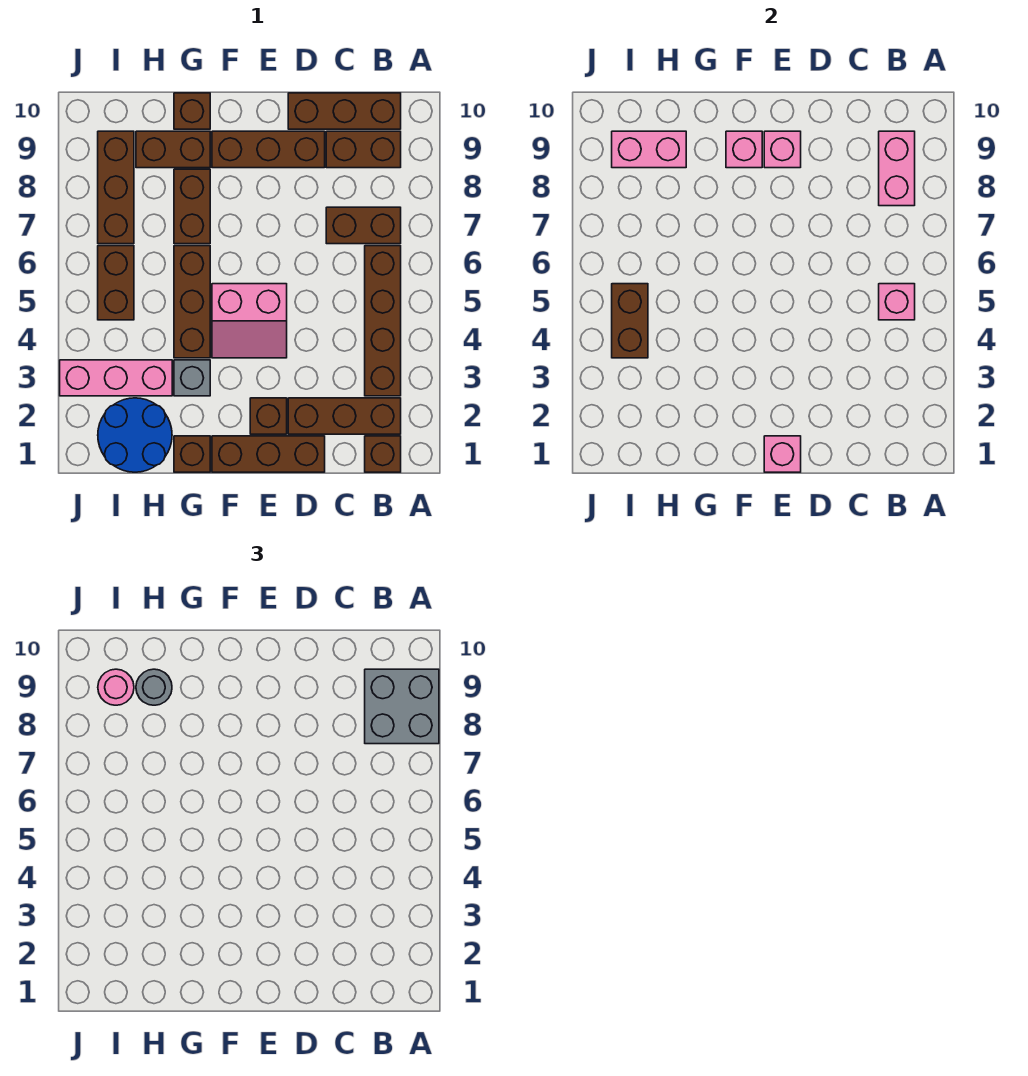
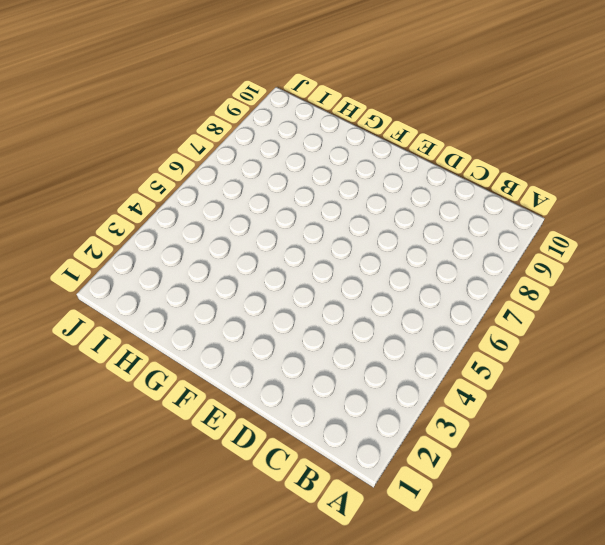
none -> brown 1x1 brick [365,436,401,472]
none -> brown 1x3 brick [288,398,401,434]
none -> brown 1x4 brick [365,246,401,396]
none -> brown 1x2 brick [326,207,401,244]

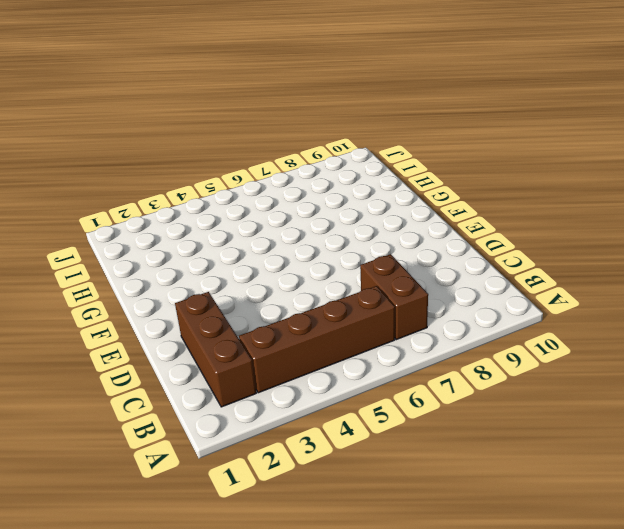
none -> brown 1x1 brick [365,436,401,472]
none -> brown 1x2 brick [326,131,401,168]
none -> brown 1x3 brick [288,93,401,129]
none -> brown 1x3 brick [212,436,325,472]

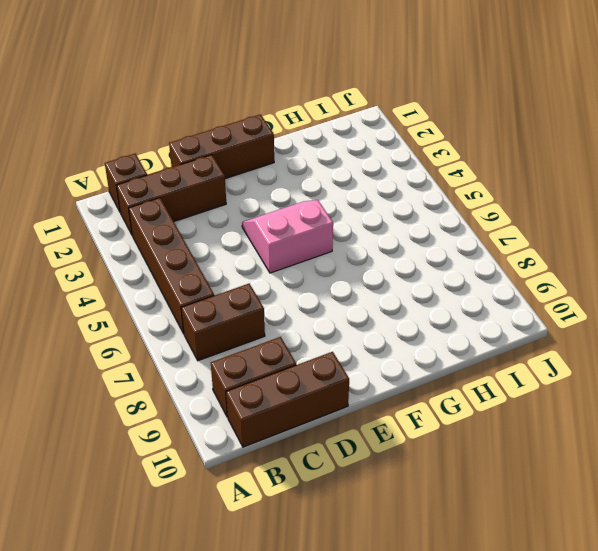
none -> brown 1x3 brick [212,131,325,168]
none -> brown 1x1 brick [250,398,287,434]
none -> brown 1x1 brick [174,436,210,472]
none -> grey 1x1 brick [174,360,210,396]

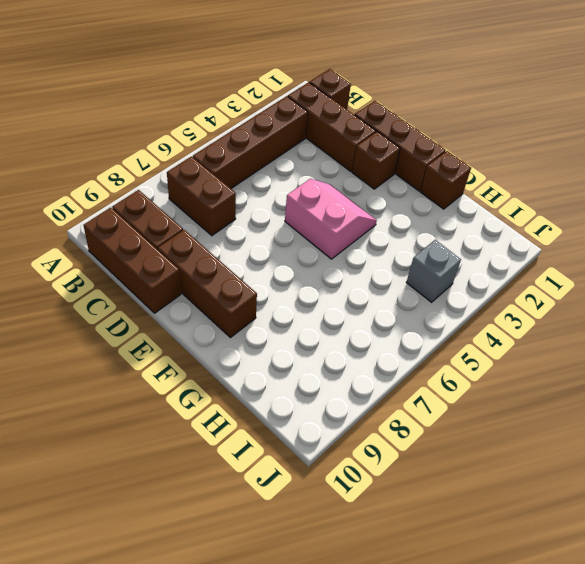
grey 1x1 brick [406,240,461,302] -> grey 1x1 brick moved to [174,360,210,396]
none -> brown 1x3 brick [174,246,210,358]
none -> brown 1x2 brick [174,169,210,244]
none -> brown 1x2 brick [136,131,210,168]
none -> brown 1x1 brick [174,93,210,129]

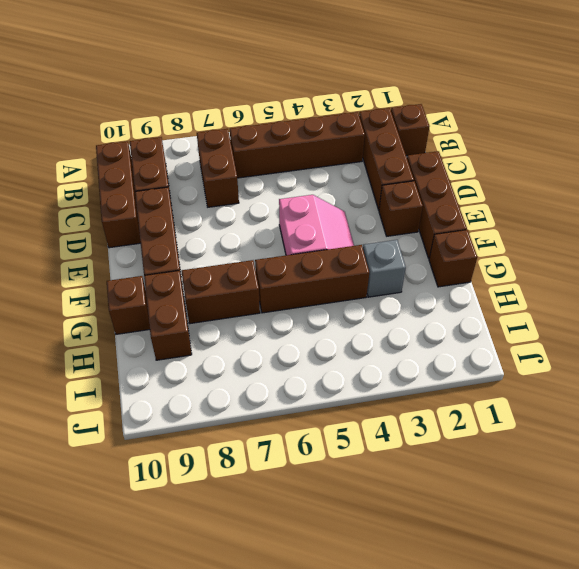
none -> blue 2x2 round brick [98,398,172,472]
none -> pink 1x3 brick [60,360,172,396]
none -> brown 1x2 brick [98,246,134,320]
none -> brown 1x3 brick [98,131,134,244]

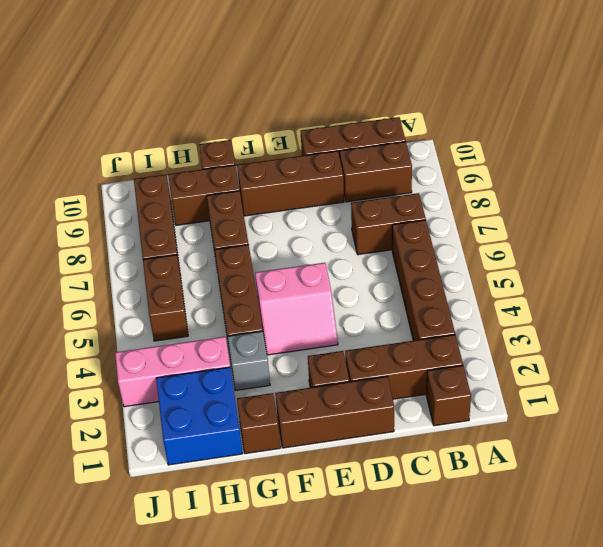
blue 2x2 brick [156,367,243,465] -> blue 2x2 round brick [98,398,172,472]
none -> pink 1x1 brick [879,284,915,320]
none -> pink 1x2 brick [879,131,915,206]
none -> pink 1x1 brick [764,436,801,472]
none -> pink 1x1 brick [764,131,801,168]

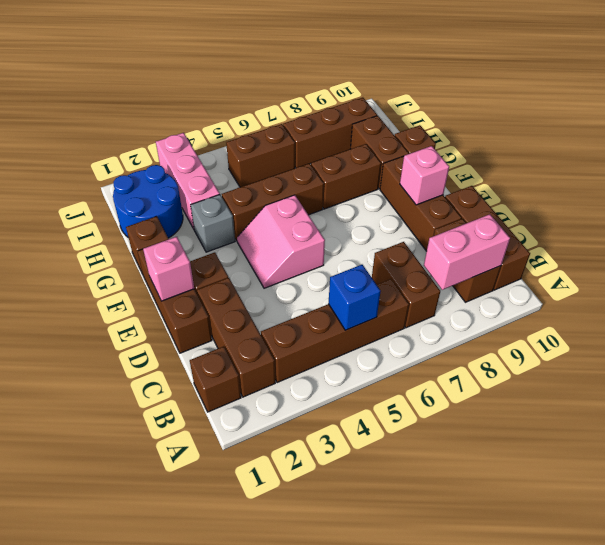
blue 1x1 brick [329,265,381,330] -> pink 1x1 brick [879,284,915,320]
none -> pink 1x1 brick [726,131,762,168]
none -> pink 1x2 brick [612,131,686,168]
none -> brown 1x2 brick [612,284,648,358]
none -> grey 2x2 brick [365,669,439,744]

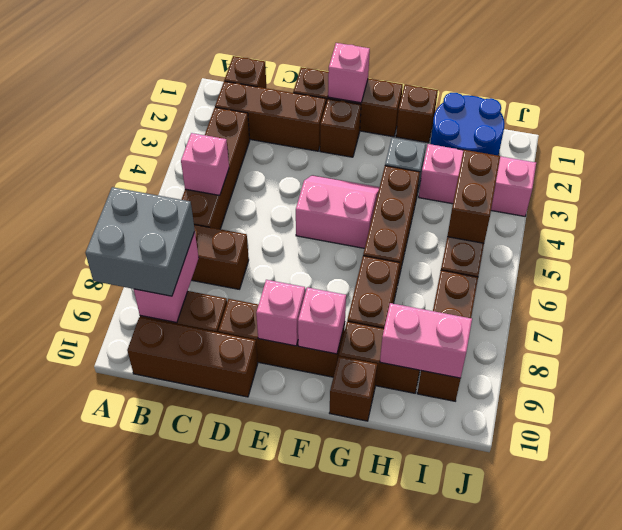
none -> grey 1x1 round brick [136,669,172,705]
none -> pink 1x1 round brick [98,669,134,705]

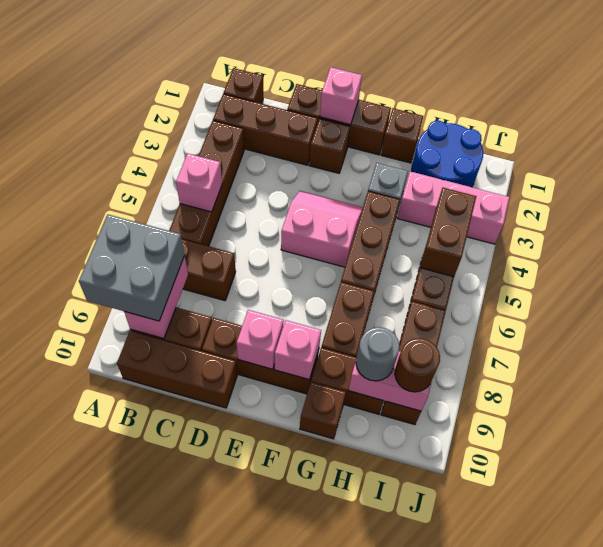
brown 1x1 round brick [395,338,440,392] -> pink 1x1 round brick [98,669,134,705]

